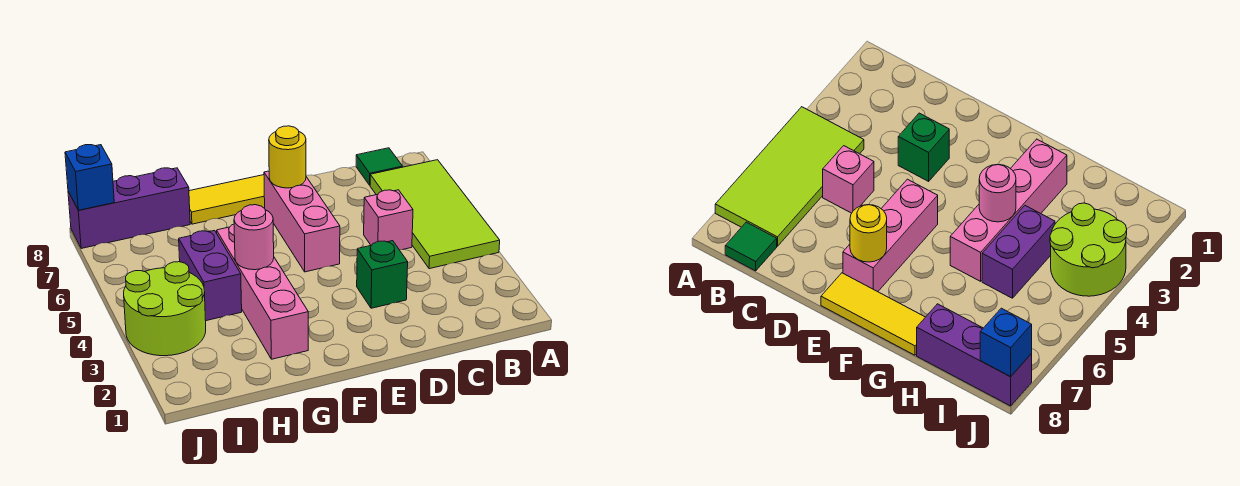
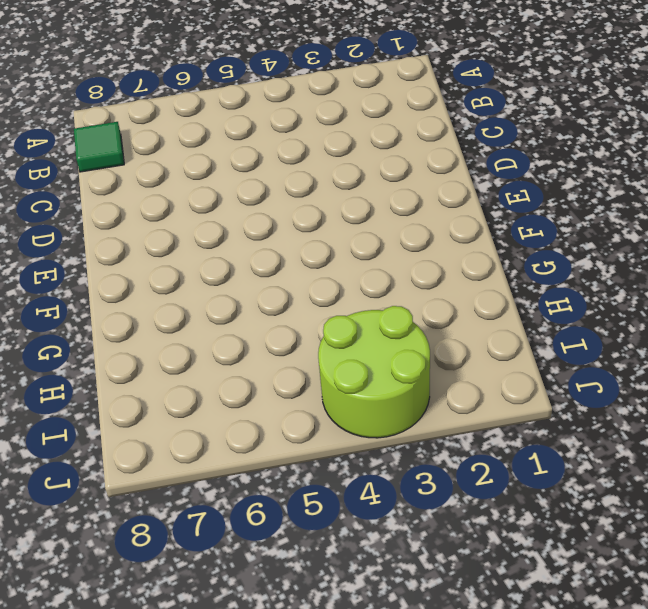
none -> lime 2x4 tile [370,160,500,269]
none -> pink 1x1 brick [364,190,413,250]
none -> green 1x1 brick [357,241,408,308]

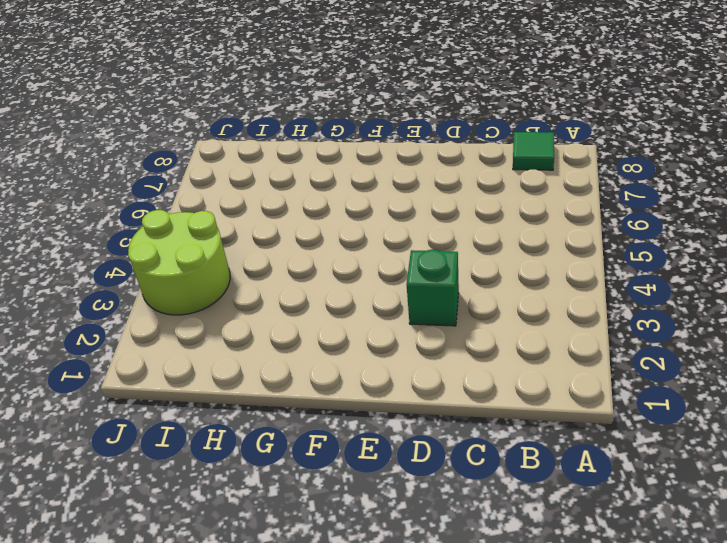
none -> lime 2x4 tile [370,160,500,269]
none -> pink 1x1 brick [364,190,413,250]
none -> pink 1x3 brick [264,171,340,272]

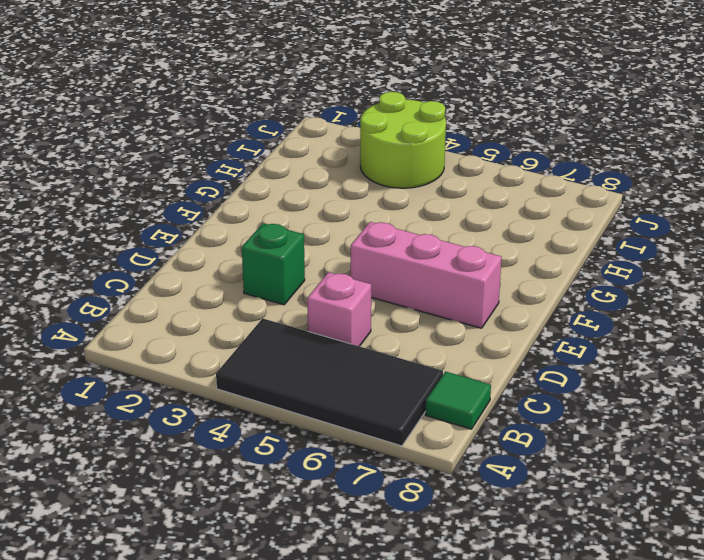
black 2x4 tile [216,318,443,446] -> lime 2x4 tile [370,160,500,269]
none -> yellow 1x3 tile [189,175,265,224]
none -> pink 1x4 brick [217,224,308,359]
none -> purple 1x2 brick [179,231,242,321]

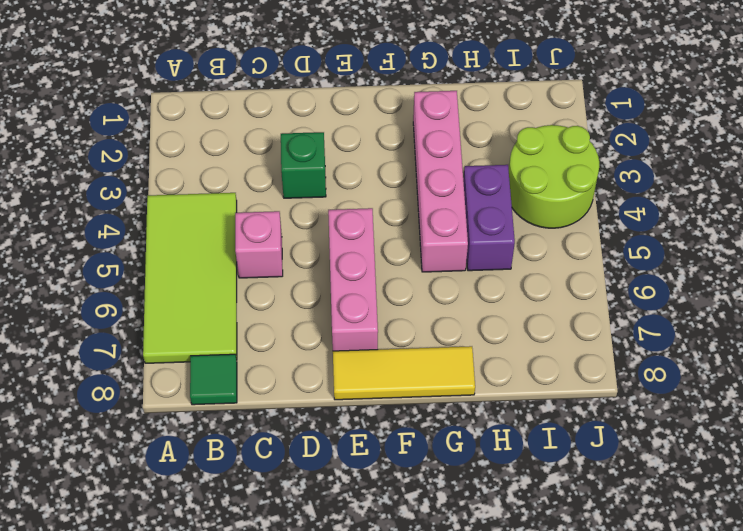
none -> purple 1x3 brick [68,168,190,248]
none -> yellow 1x1 round brick [269,126,306,188]
none -> pink 1x1 round brick [234,205,274,270]

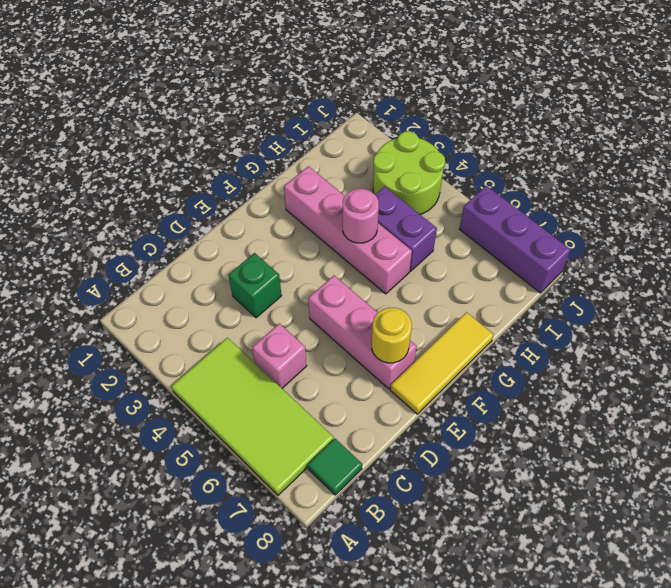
purple 1x3 brick [459,186,571,293] -> purple 1x3 brick turned to [68,168,190,248]
none -> blue 1x1 brick [65,145,114,210]

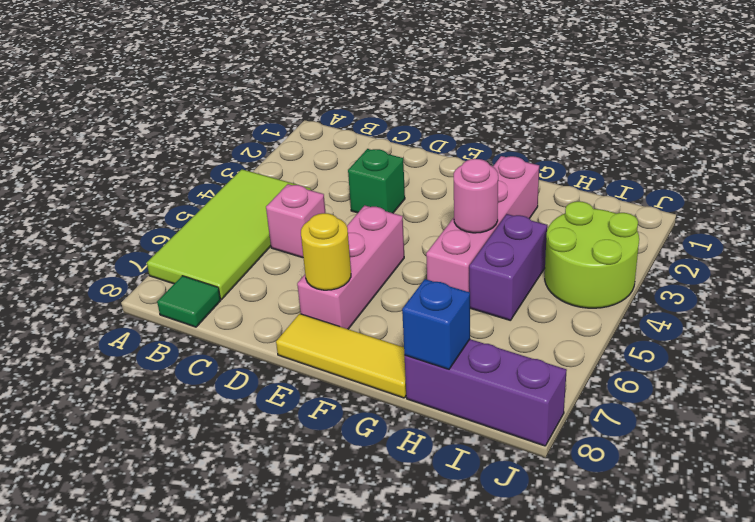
blue 1x1 brick [402,279,470,369] -> blue 1x1 brick moved to [65,145,114,210]

